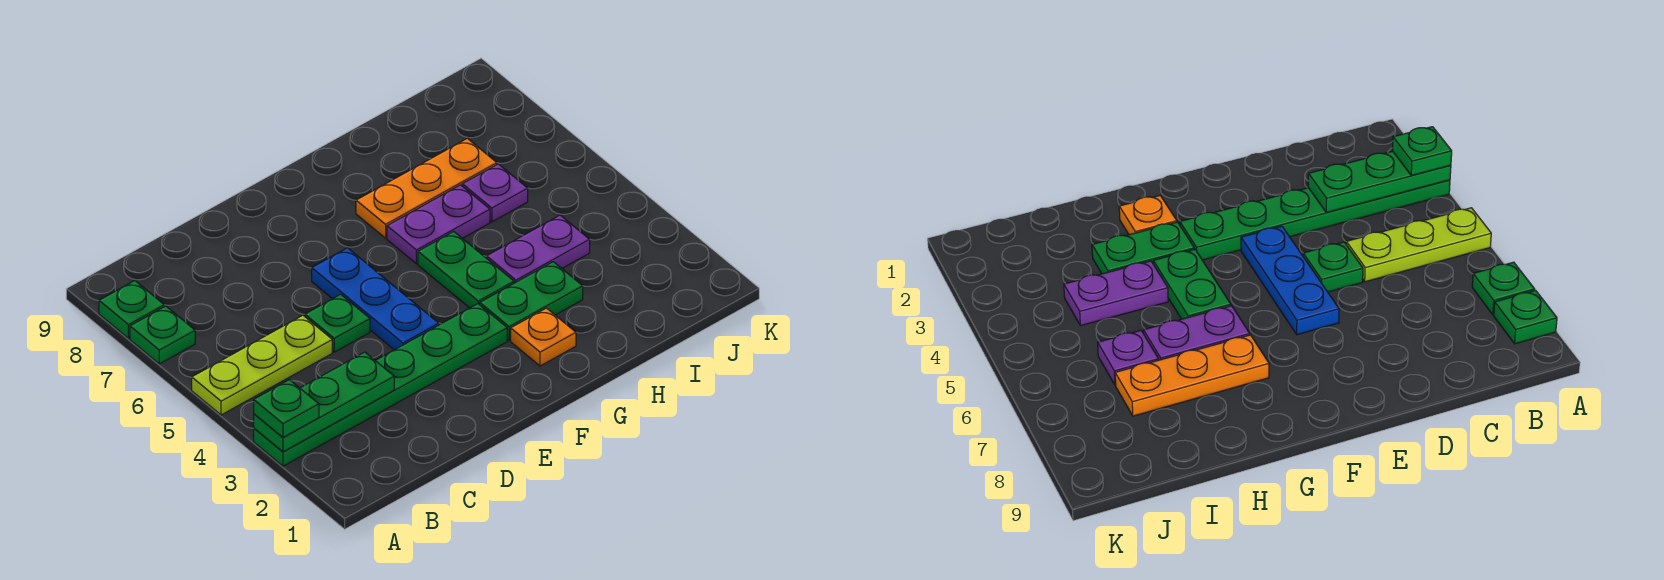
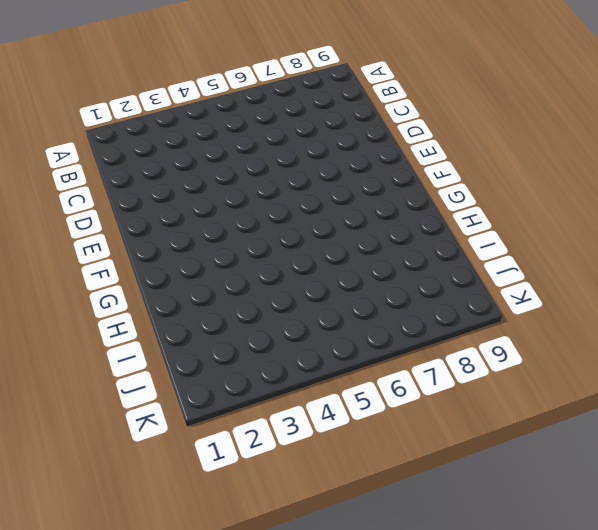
none -> green 1x6 plate [254,304,507,466]
none -> lime 1x3 plate [192,315,332,415]
none -> green 1x1 plate [130,306,195,364]

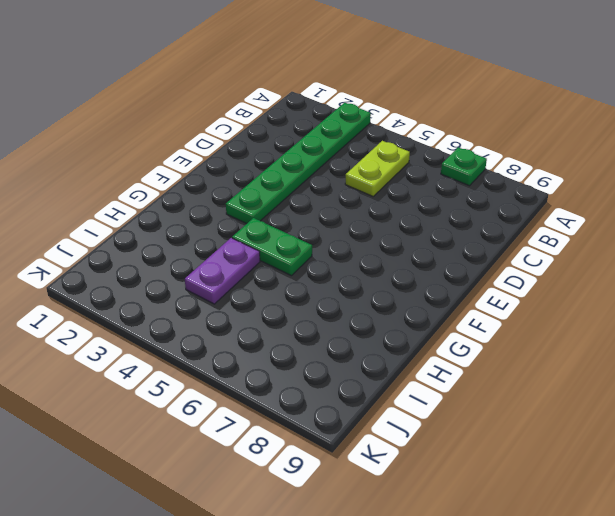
lime 1x2 plate [345,141,410,196] -> lime 1x3 plate [192,315,332,415]
none -> green 1x1 plate [99,281,164,338]
none -> green 1x1 plate [305,294,370,352]
none -> blue 1x3 plate [312,248,439,350]

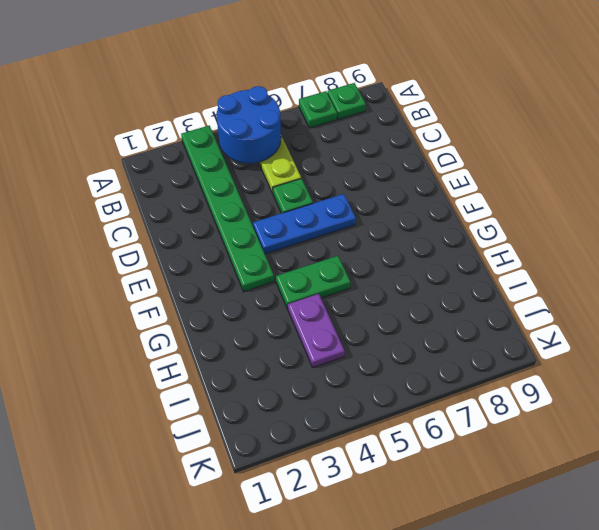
blue 2x2 round brick [217,86,281,163] -> none
none -> orange 1x1 plate [511,308,576,366]
none -> green 1x2 plate [480,262,583,340]
none -> purple 1x2 plate [387,185,490,264]

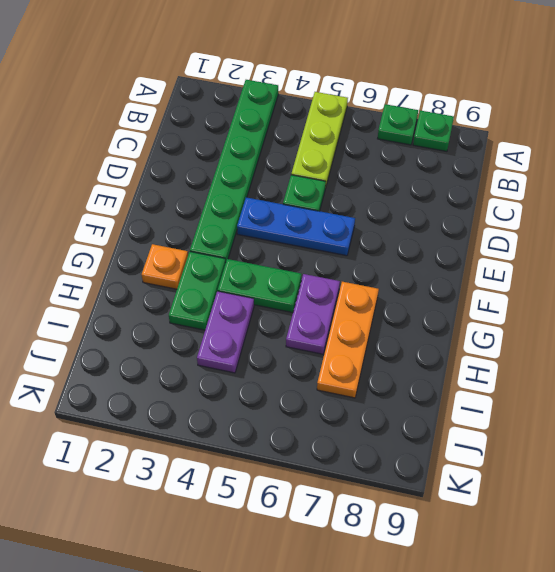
none -> purple 1x1 plate [462,164,528,222]
none -> green 1x3 plate [254,352,394,452]
none -> green 1x1 plate [254,380,319,438]

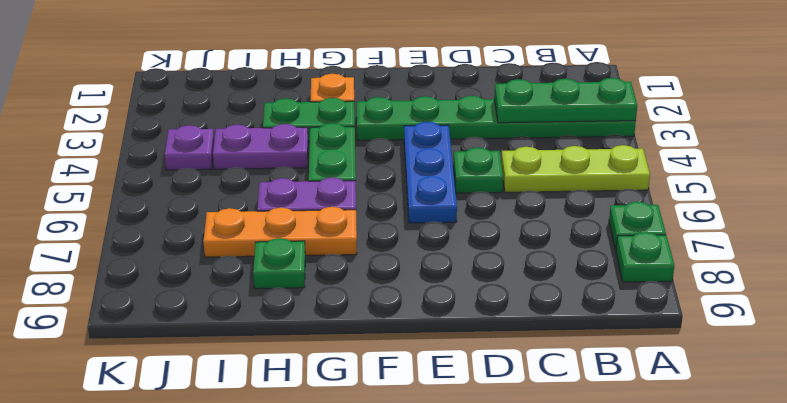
green 1x1 plate [253,238,305,289] -> green 1x1 plate moved to [254,380,319,438]
purple 1x1 plate [165,125,214,170] -> purple 1x1 plate moved to [462,164,528,222]

